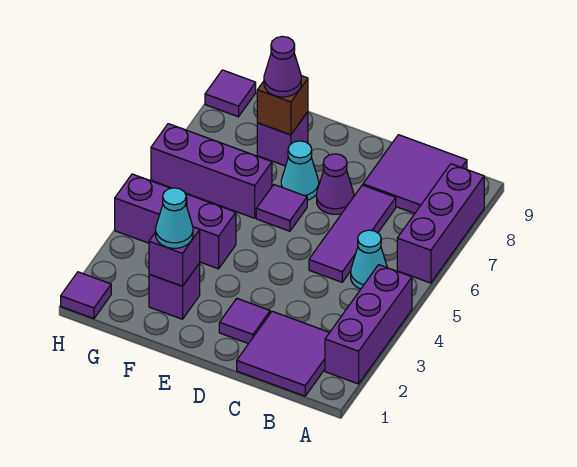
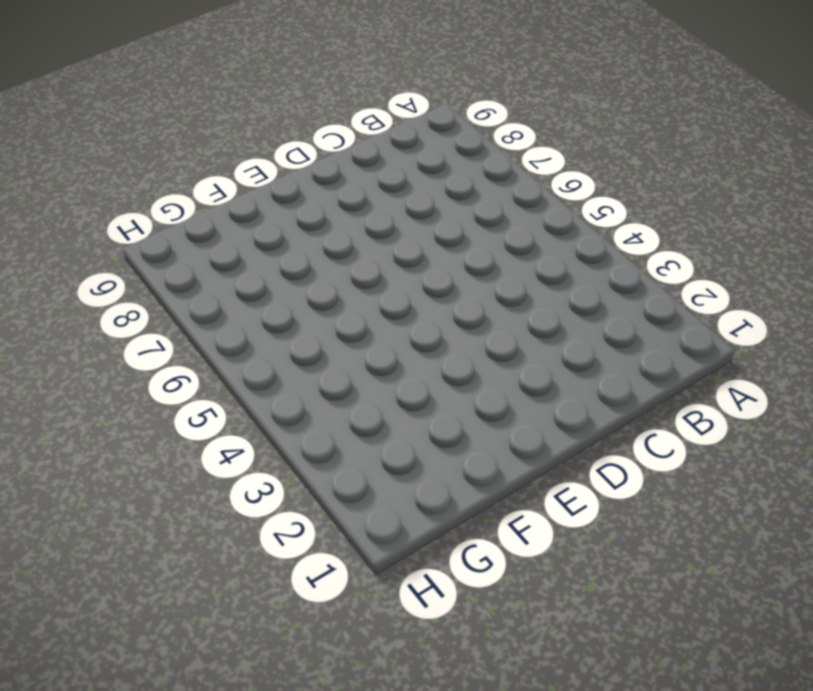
none -> purple 1x3 brick [325,265,412,384]
none -> purple 1x3 brick [397,164,484,283]
none -> purple 2x2 tile [237,311,330,396]

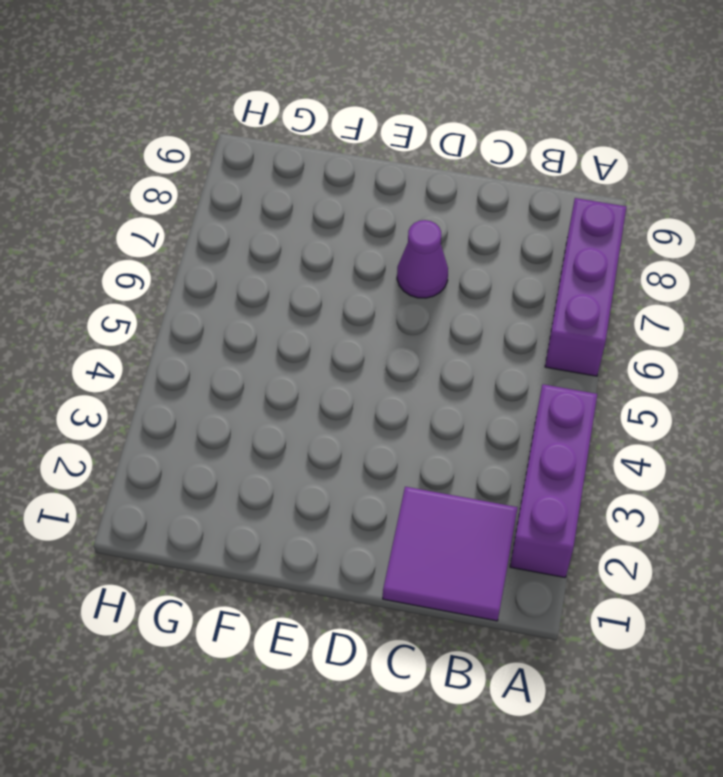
none -> cyan 1x1 cone [351,230,387,289]
none -> purple 2x2 tile [363,135,467,213]
none -> purple 1x3 tile [309,185,396,282]

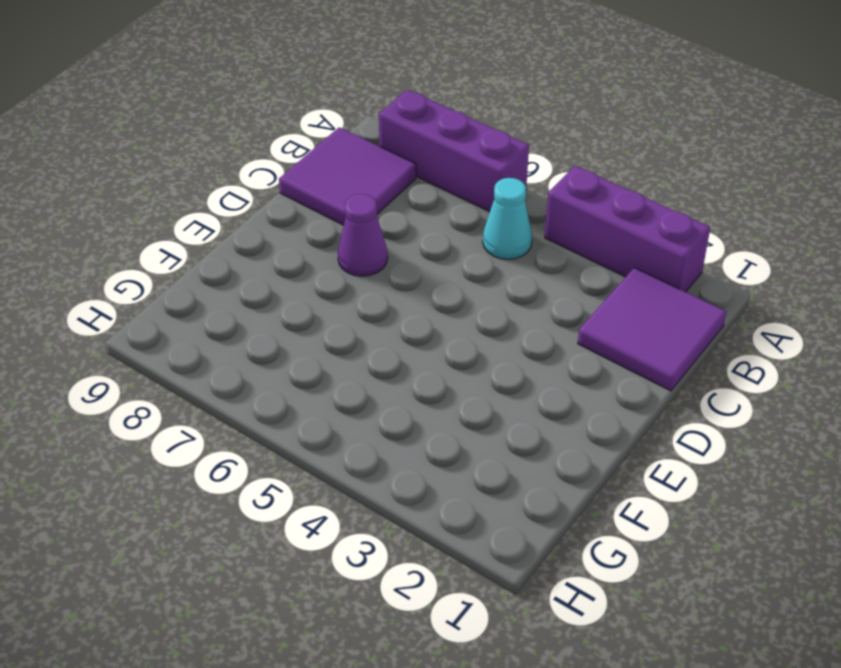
none -> purple 1x3 tile [309,185,396,282]
none -> purple 1x1 tile [219,299,270,344]
none -> purple 1x1 tile [256,185,307,231]

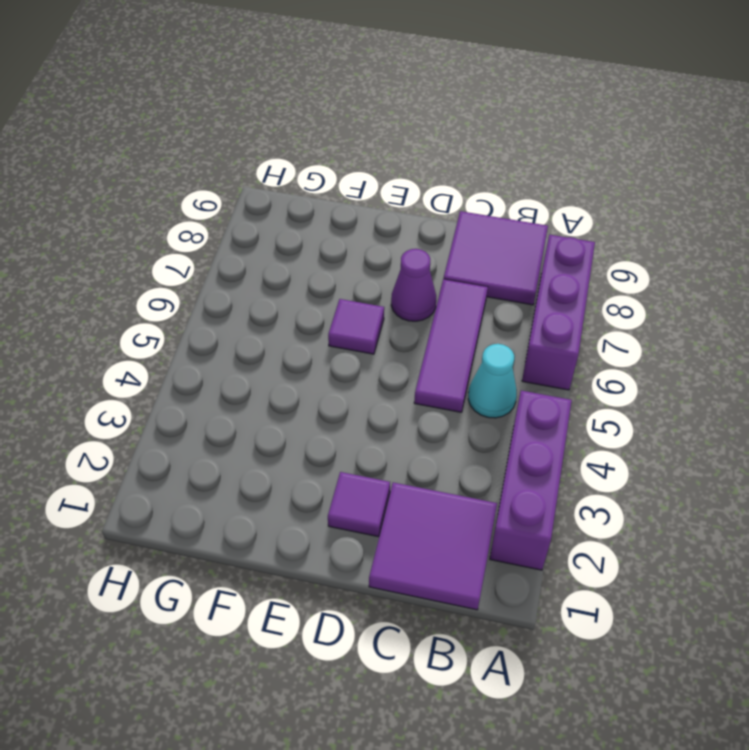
none -> cyan 1x1 cone [281,141,319,200]
none -> purple 1x1 brick [149,263,200,319]
none -> purple 1x3 brick [115,174,236,269]

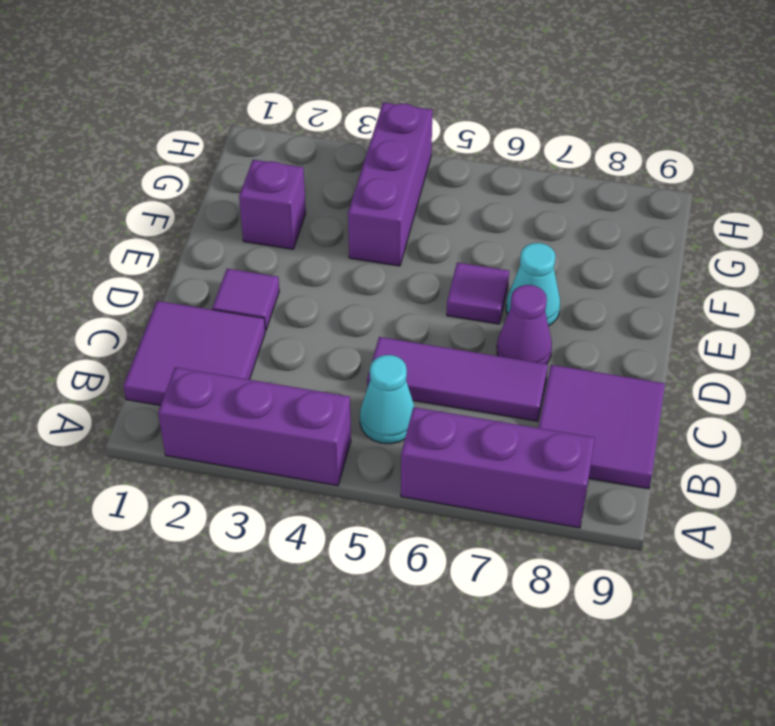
none -> purple 1x3 brick [151,124,272,218]
none -> purple 1x1 brick [257,112,308,166]
none -> purple 1x1 tile [61,272,111,319]

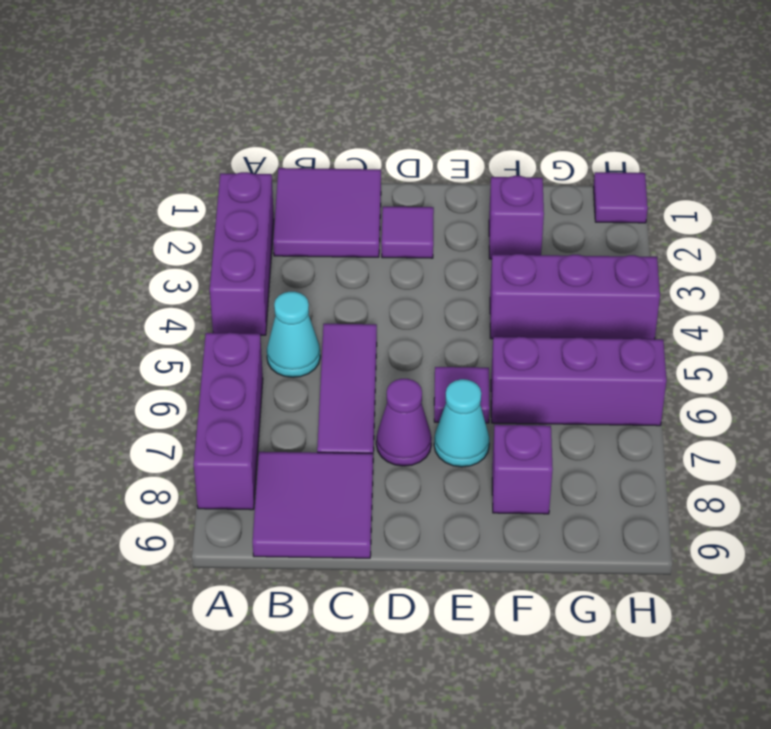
none -> purple 1x1 tile [205,70,256,117]
none -> purple 1x1 brick [149,227,200,286]
none -> brown 1x1 brick [257,76,308,135]

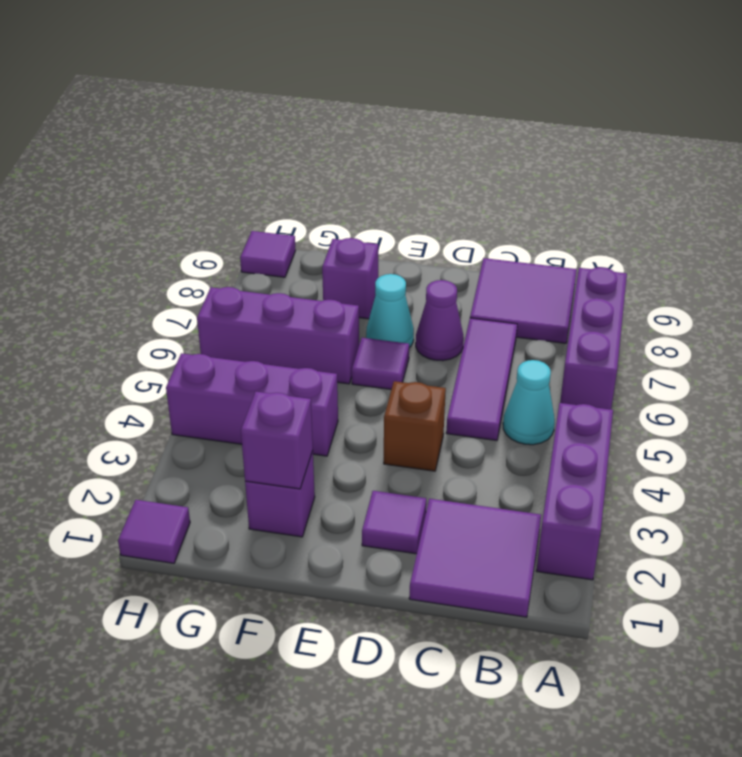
brown 1x1 brick [384,381,446,471] -> brown 1x1 brick moved to [257,76,308,135]
none -> cyan 1x1 cone [156,188,193,248]
none -> purple 1x1 cone [264,36,301,97]

